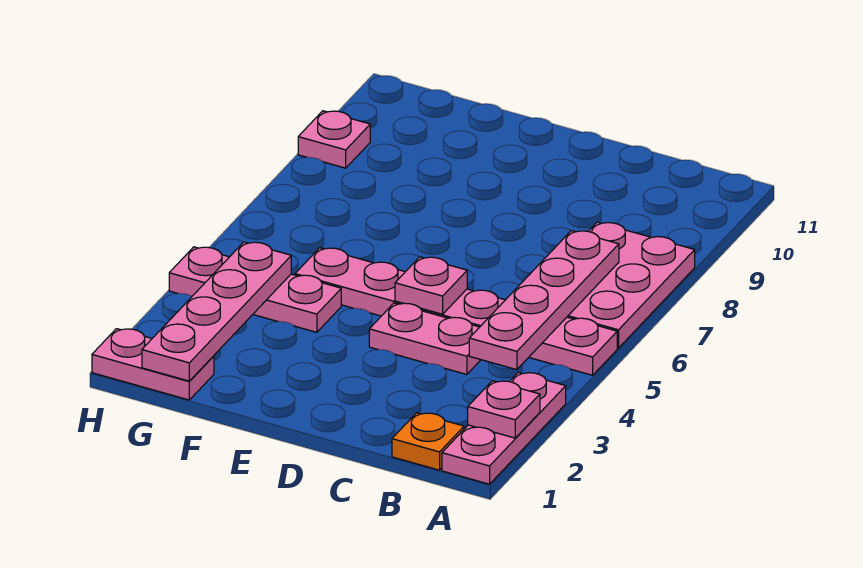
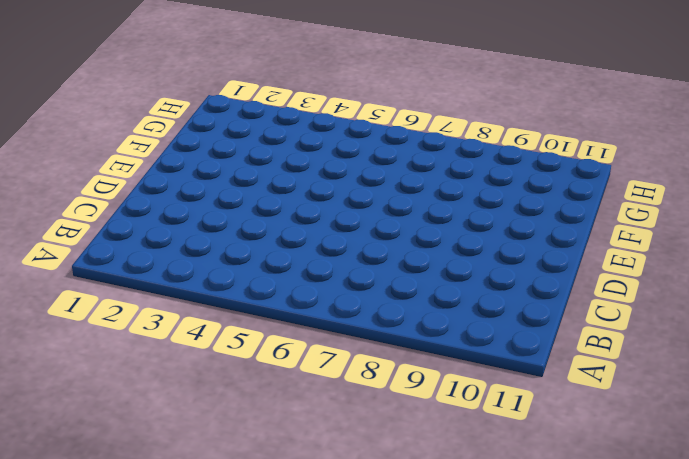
none -> pink 1x3 plate [442,372,566,484]
none -> pink 1x6 plate [295,248,617,375]
none -> pink 2x3 plate [567,222,695,348]

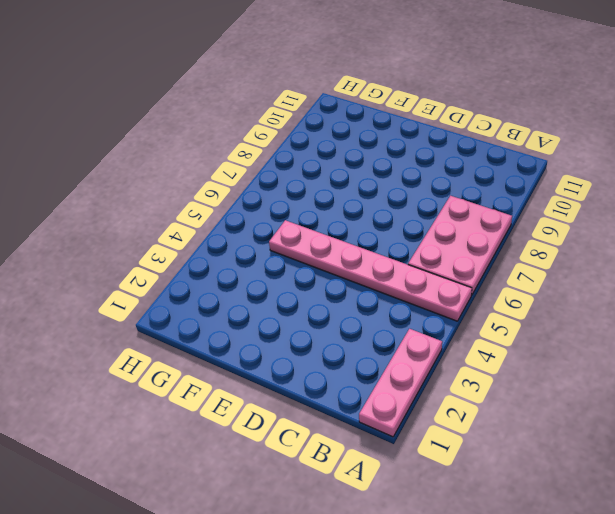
none -> orange 1x1 plate [392,413,464,470]
none -> pink 1x2 plate [369,303,480,374]
none -> pink 1x3 plate [169,247,341,332]

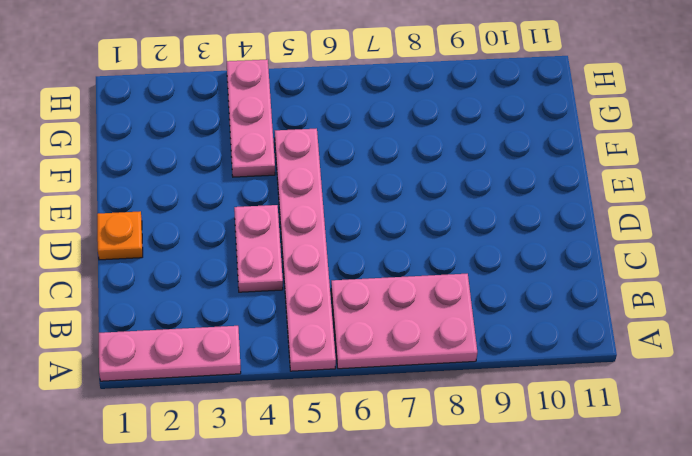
orange 1x1 plate [97,211,143,260] -> orange 1x1 plate moved to [392,413,464,470]
none -> pink 1x2 plate [92,329,214,400]
none -> pink 1x1 plate [298,111,370,168]
none -> pink 1x1 plate [468,381,540,438]

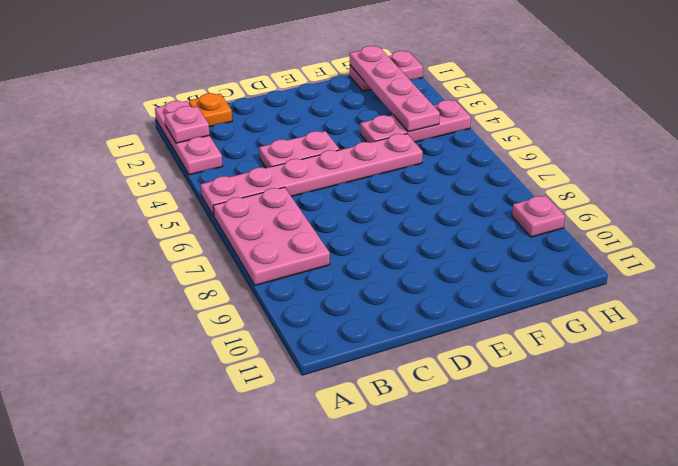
none -> pink 1x4 plate [469,231,619,370]
none -> pink 1x1 plate [395,257,467,314]

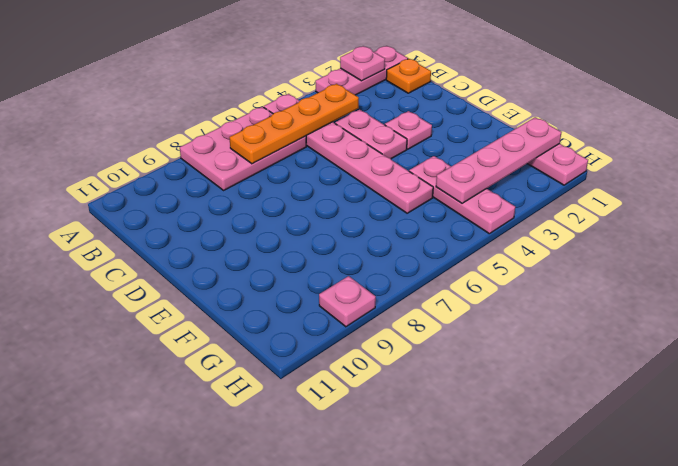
orange 1x4 plate [229,84,359,164] -> pink 1x4 plate [469,231,619,370]
pink 1x1 plate [385,111,432,149] -> pink 1x1 plate moved to [395,257,467,314]

